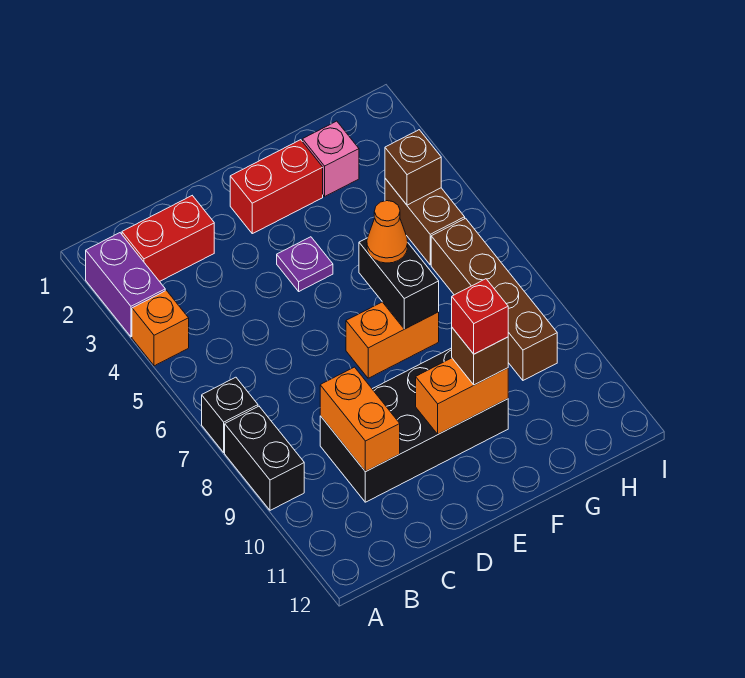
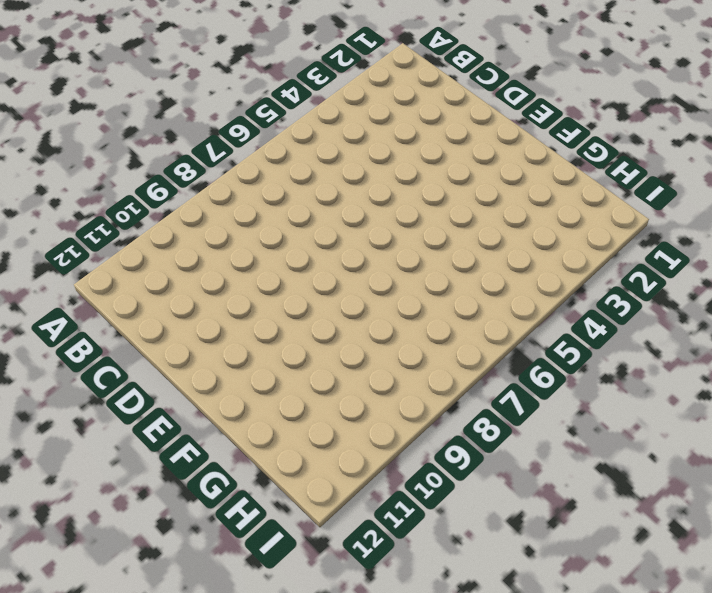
none -> purple 1x2 brick [86,233,165,337]
none -> orange 1x1 brick [132,290,189,366]
none -> black 1x1 brick [202,377,258,452]

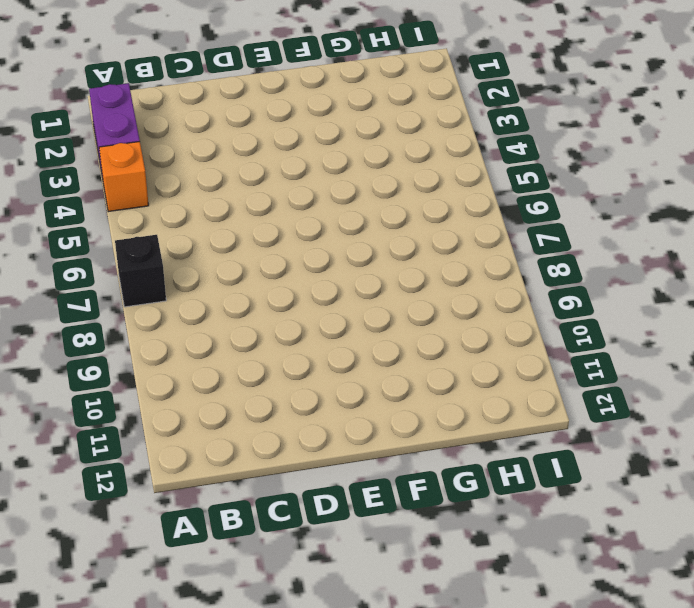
none -> black 1x2 brick [225,406,304,510]
none -> red 1x2 brick [122,196,214,281]
none -> black 2x4 brick [320,348,508,502]

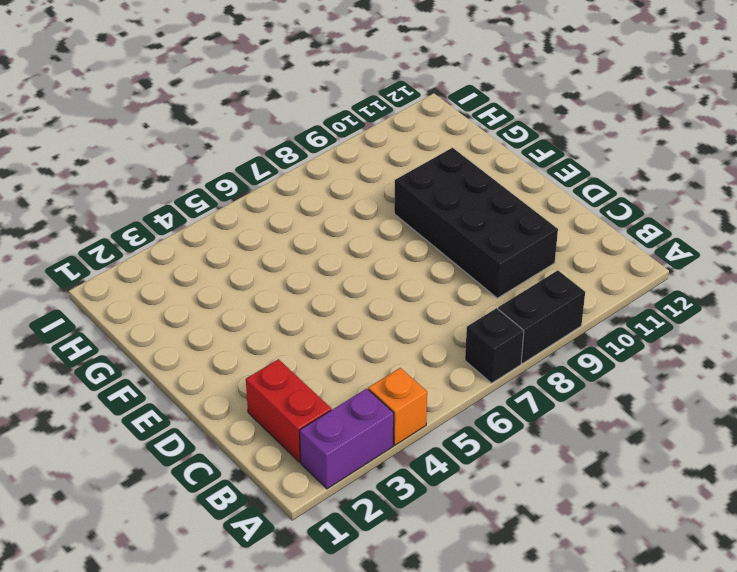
none -> red 1x2 brick [230,140,323,234]
none -> purple 1x1 plate [277,237,333,291]
none -> orange 1x2 brick [346,302,439,378]

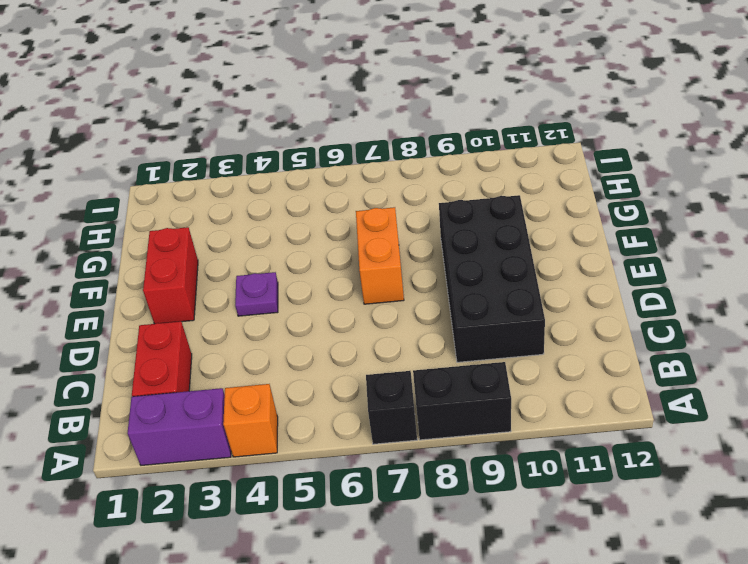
none -> pink 1x1 brick [303,121,359,196]
none -> brown 1x2 brick [385,178,465,265]
none -> brown 1x4 brick [431,218,557,380]

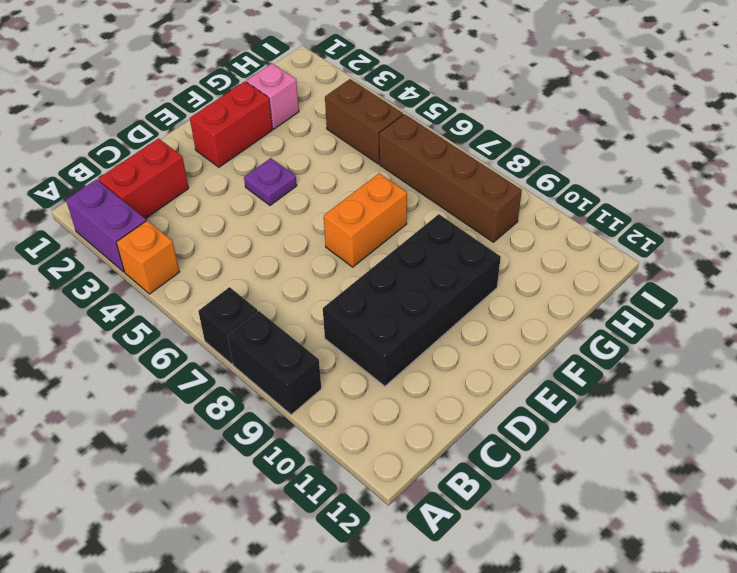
none -> orange 1x2 brick [320,367,400,472]
none -> orange 1x2 brick [416,358,508,434]
none -> black 1x2 brick [359,238,439,329]

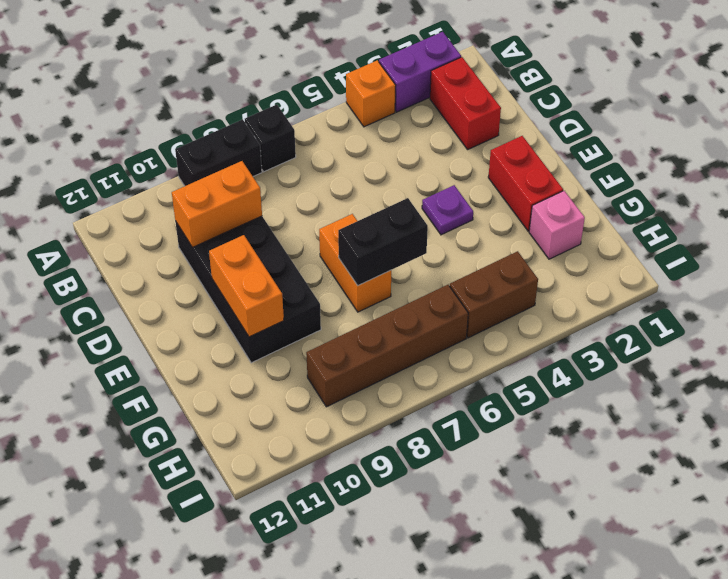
none -> brown 1x1 brick [385,130,441,205]
none -> orange 1x1 cone [367,201,408,263]
none -> brown 1x1 brick [452,328,508,385]

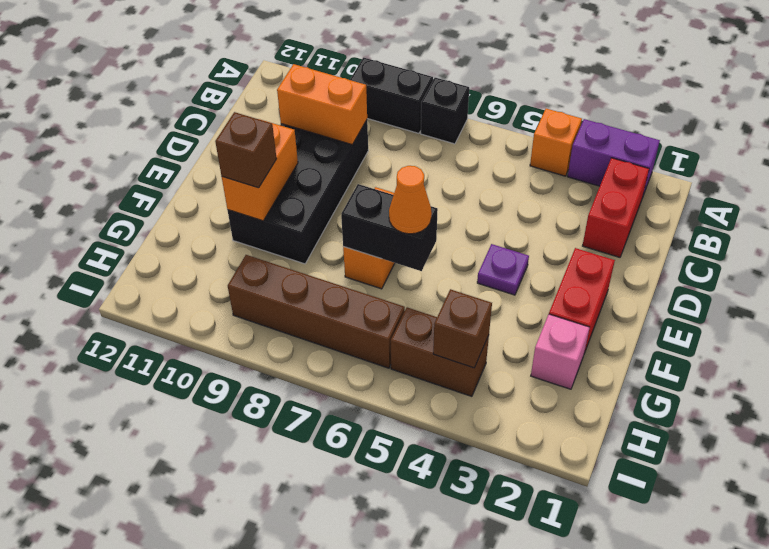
none -> red 1x1 brick [452,279,508,354]

